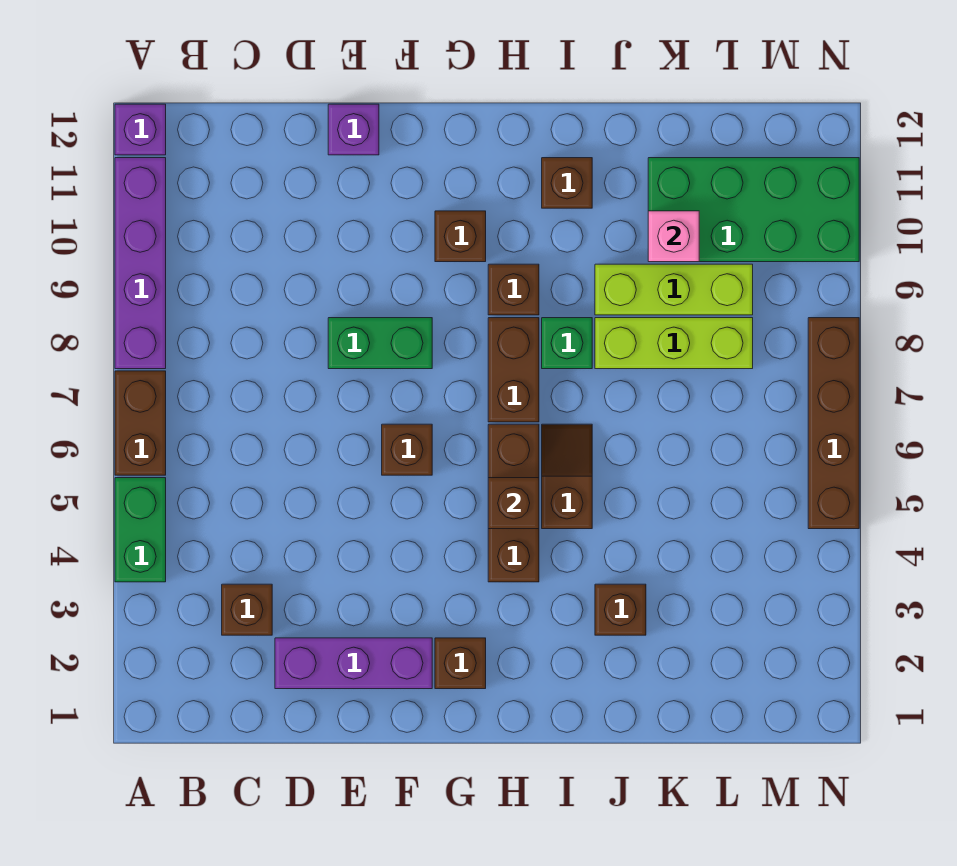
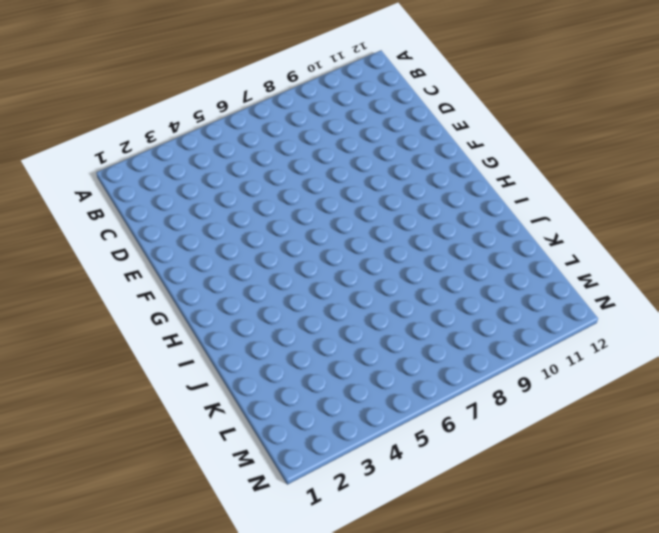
none -> green 1x2 brick [115,478,166,582]
none -> brown 1x2 brick [115,371,166,475]
none -> purple 1x4 brick [115,158,166,369]

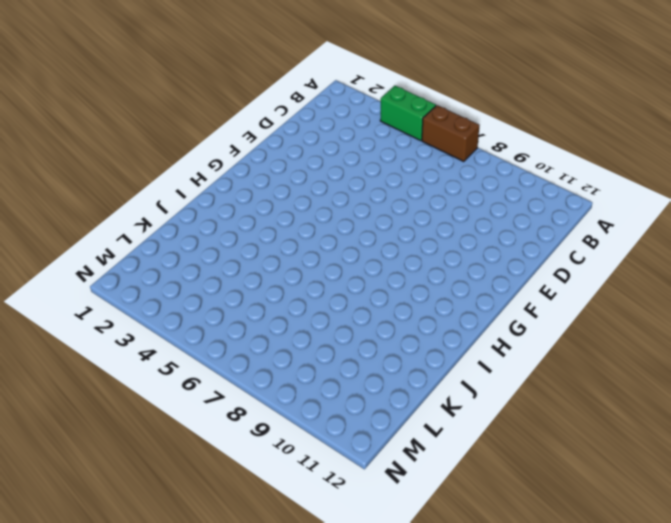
none -> purple 1x4 brick [115,158,166,369]
none -> purple 1x1 brick [115,104,166,155]
none -> brown 1x1 brick [222,584,272,635]

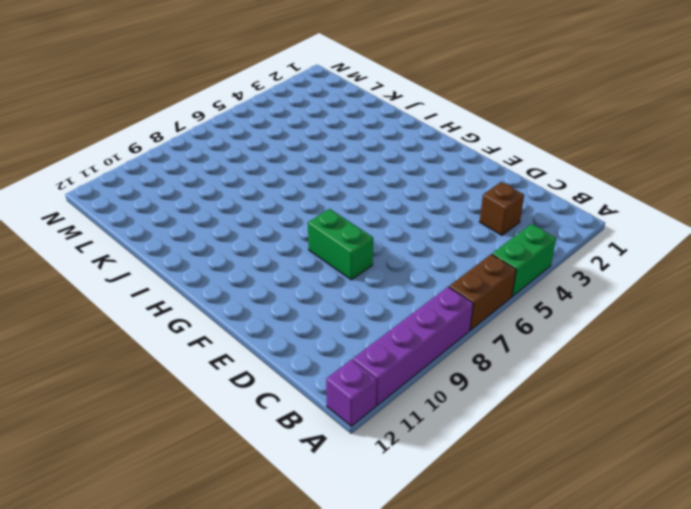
none -> purple 1x3 brick [275,638,432,689]
none -> purple 1x1 brick [328,104,379,155]
none -> brown 1x1 brick [382,424,432,475]

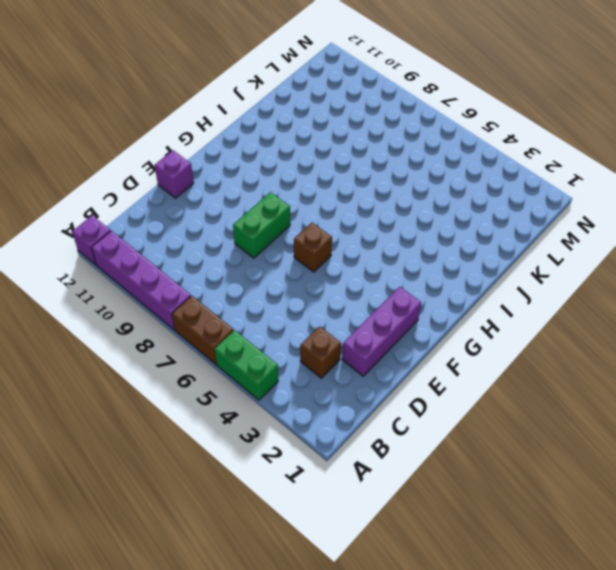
none -> brown 1x1 brick [435,638,486,689]
none -> brown 1x1 brick [435,211,486,262]
none -> brown 1x3 brick [488,424,539,582]

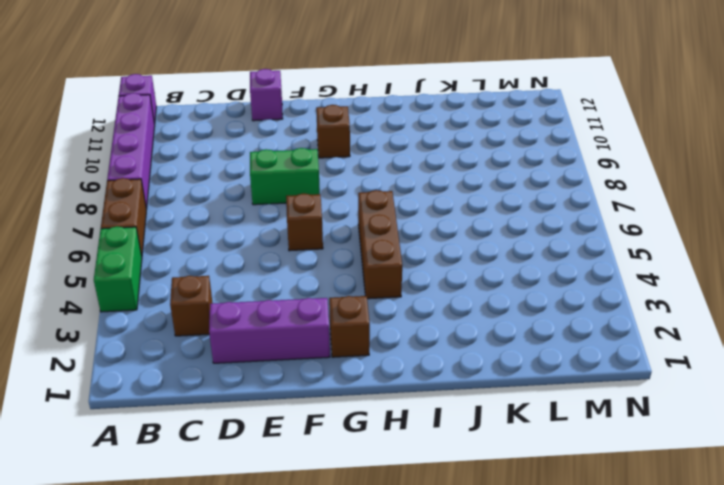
none -> brown 1x2 brick [488,318,539,422]
none -> brown 1x1 brick [488,264,539,315]
none -> brown 1x2 slope [542,424,592,529]

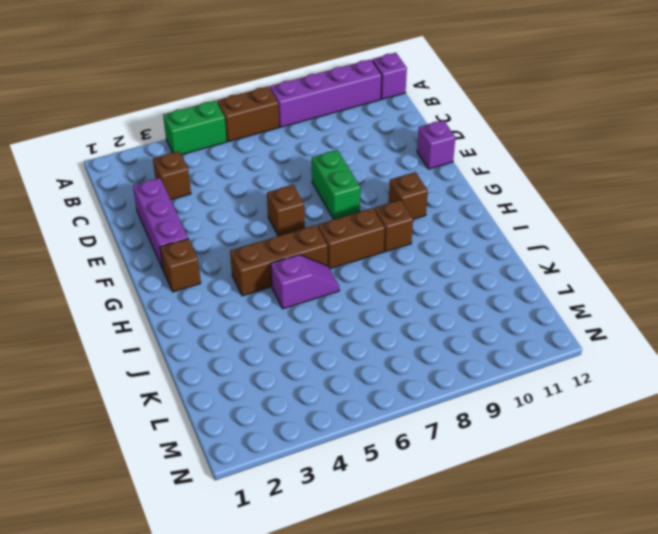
purple 1x2 slope [271,255,339,309] -> brown 1x2 slope [542,424,592,529]
none -> green 1x1 brick [542,318,592,369]
none -> brown 1x1 brick [542,158,592,208]
none -> brown 1x1 brick [595,584,646,635]

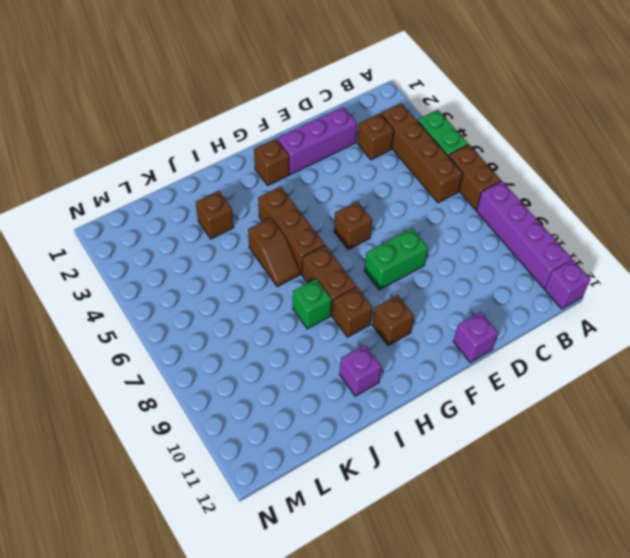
brown 1x4 brick [381,103,463,203] -> brown 1x4 brick moved to [808,318,859,529]
purple 1x1 brick [340,345,381,396] -> brown 1x1 brick [542,158,592,208]
none -> lime 1x3 brick [595,318,753,369]
none -> lime 1x3 brick [595,264,753,315]
none -> green 2x4 brick [648,158,859,262]

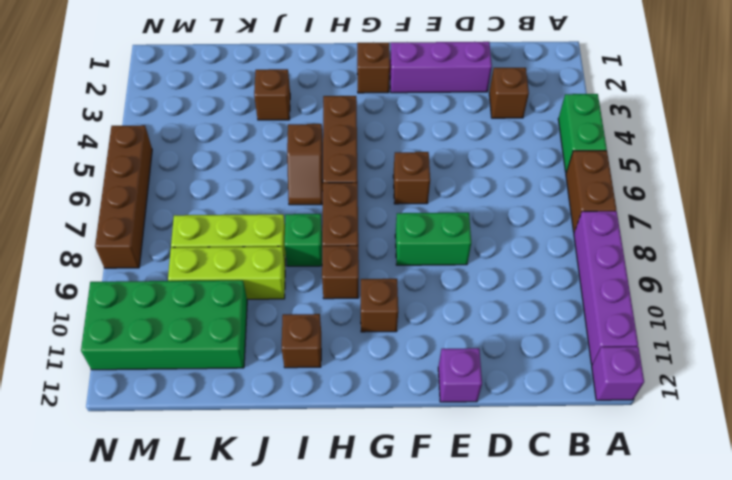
none -> brown 1x1 brick [488,478,539,529]
none -> pink 1x1 brick [648,211,699,262]

